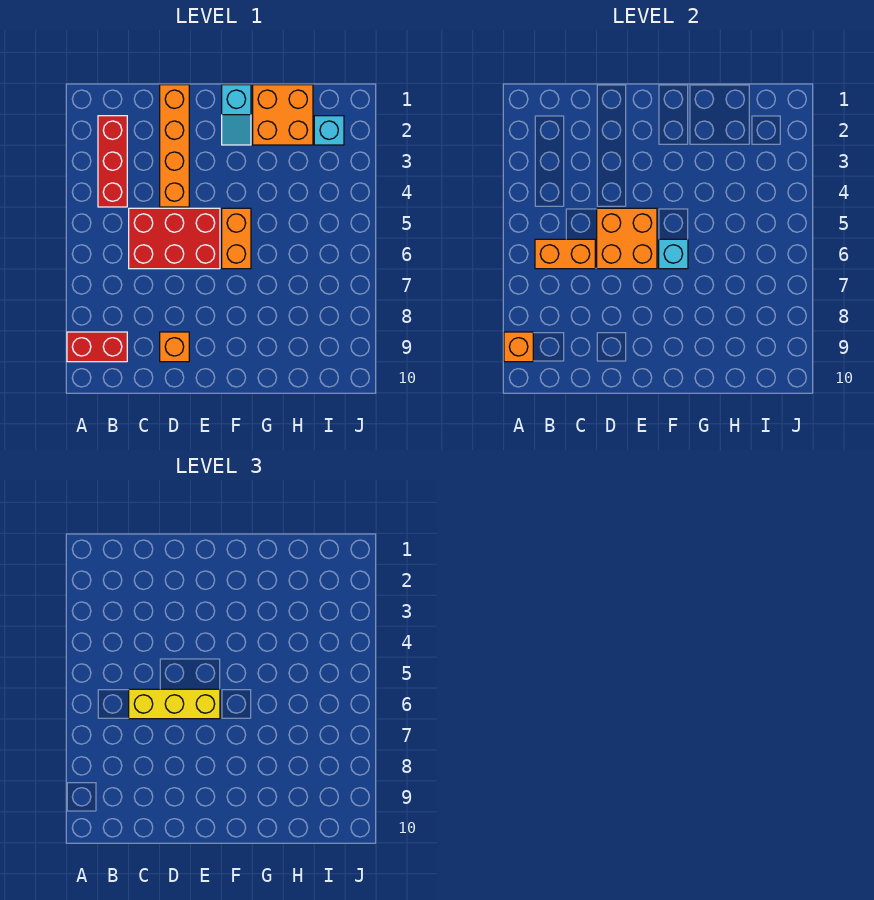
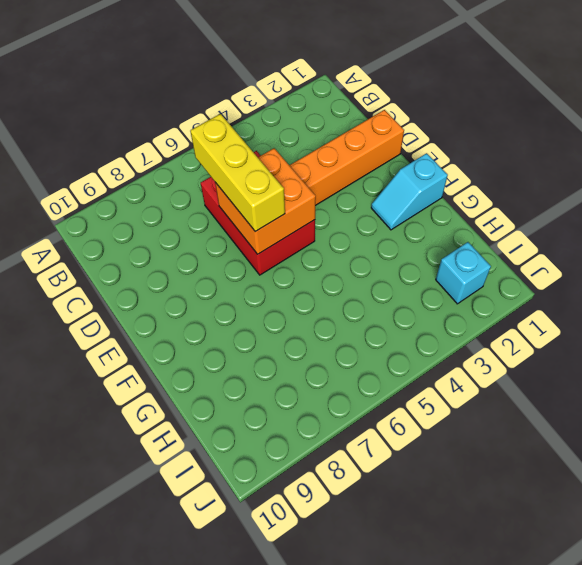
none -> red 1x2 brick [67,332,127,362]
none -> red 1x3 brick [98,116,127,207]
none -> orange 1x1 brick [160,332,189,362]

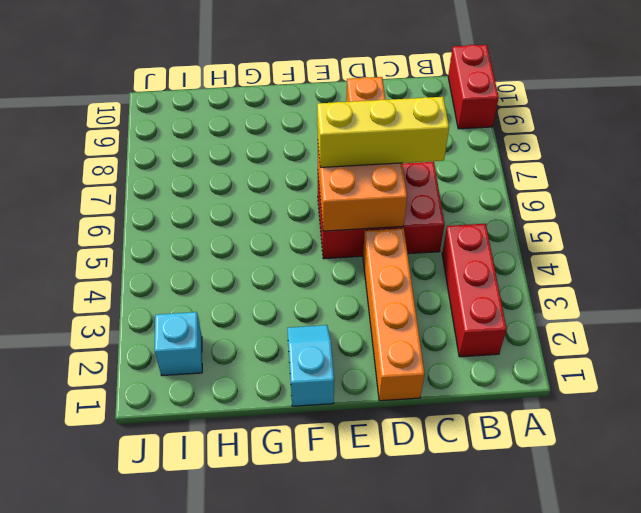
red 1x2 brick [448,45,499,129] -> red 1x2 brick turned to [67,332,127,362]
none -> orange 1x2 brick [222,208,251,269]
none -> orange 2x2 brick [253,85,313,145]
none -> orange 1x1 brick [504,332,533,362]

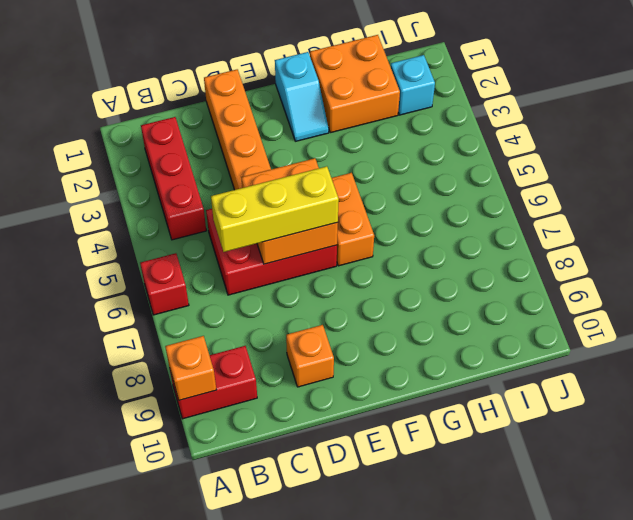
red 1x1 brick [140,253,189,315] -> none
none -> orange 1x2 brick [535,239,595,269]
none -> cyan 1x1 brick [659,239,688,269]

